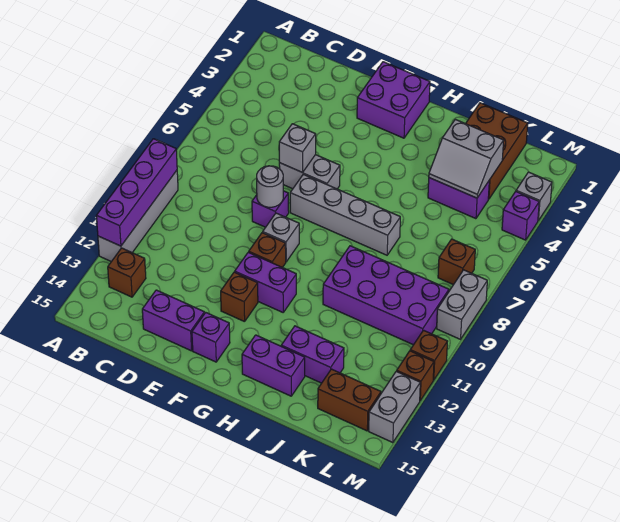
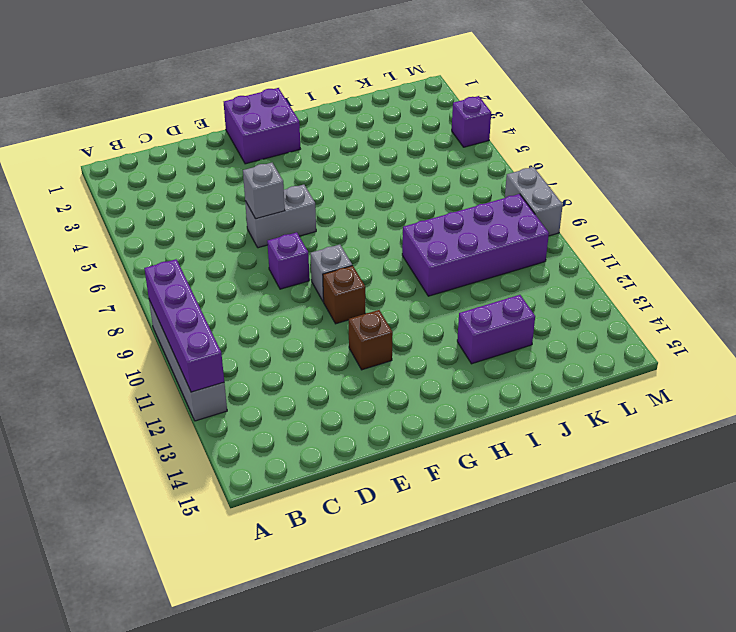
none -> brown 1x1 brick [108,248,146,297]
none -> purple 1x2 brick [142,290,204,351]
none -> grey 1x4 brick [290,174,400,255]

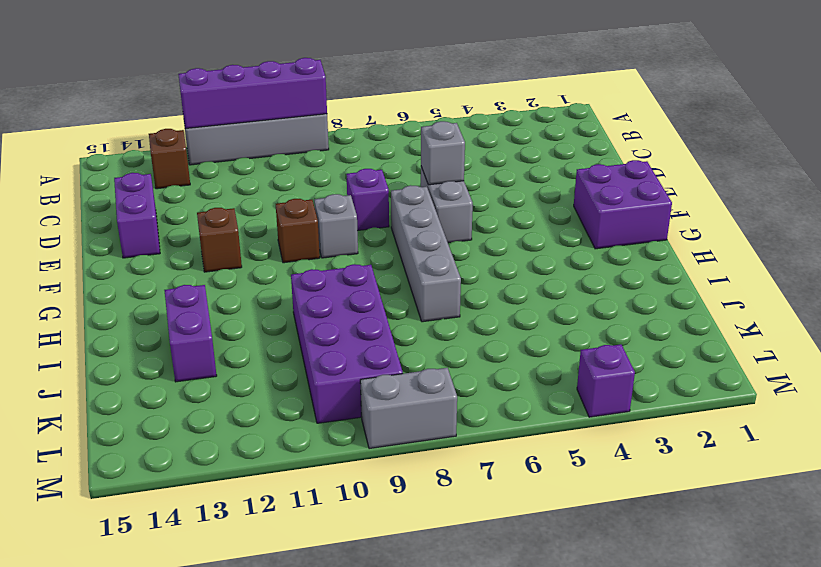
none -> purple 1x2 brick [235,252,296,312]
none -> purple 1x1 brick [192,313,230,362]
none -> purple 1x2 brick [242,335,305,396]

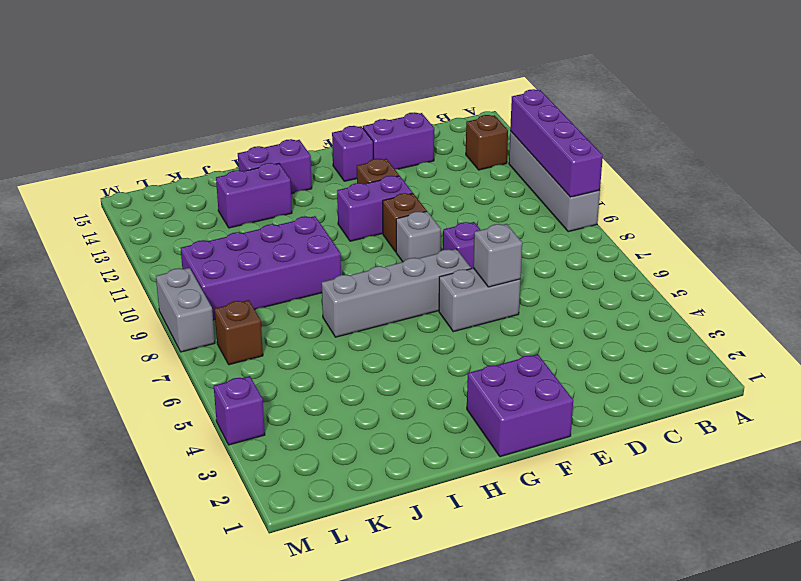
none -> brown 2x3 brick [466,103,528,199]
none -> purple 1x2 brick [428,178,489,219]
none -> brown 1x2 brick [318,369,381,431]

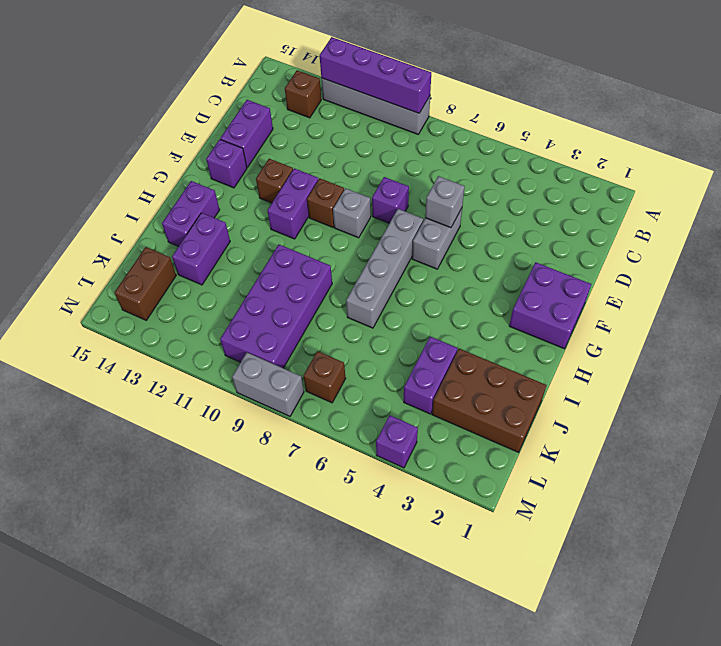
none -> grey 1x1 brick [516,172,552,220]
none -> brown 1x1 brick [410,330,447,380]
none -> brown 1x1 brick [397,351,434,401]

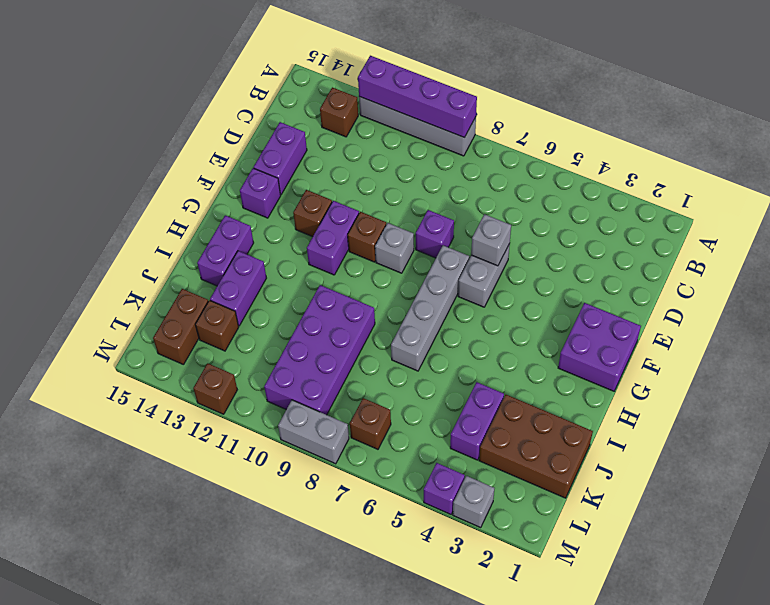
brown 1x1 brick [195,300,239,351] -> brown 1x1 brick moved to [410,330,447,380]
none -> grey 1x2 brick [369,371,420,443]
none -> grey 1x1 round brick [257,166,283,207]
none -> grey 2x2 slope [429,119,504,198]

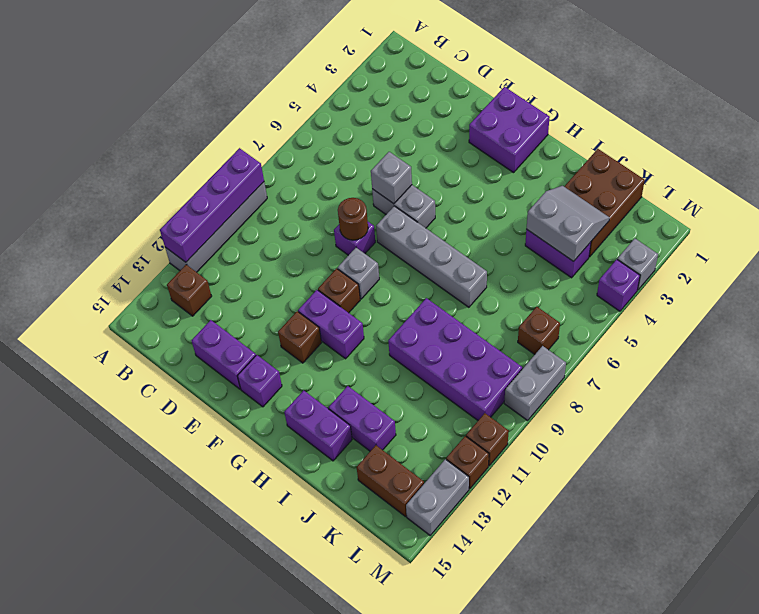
brown 1x1 round brick [338,198,368,240] -> grey 1x1 round brick [257,166,283,207]
grey 2x2 slope [527,186,609,261] -> grey 2x2 slope turned to [429,119,504,198]

